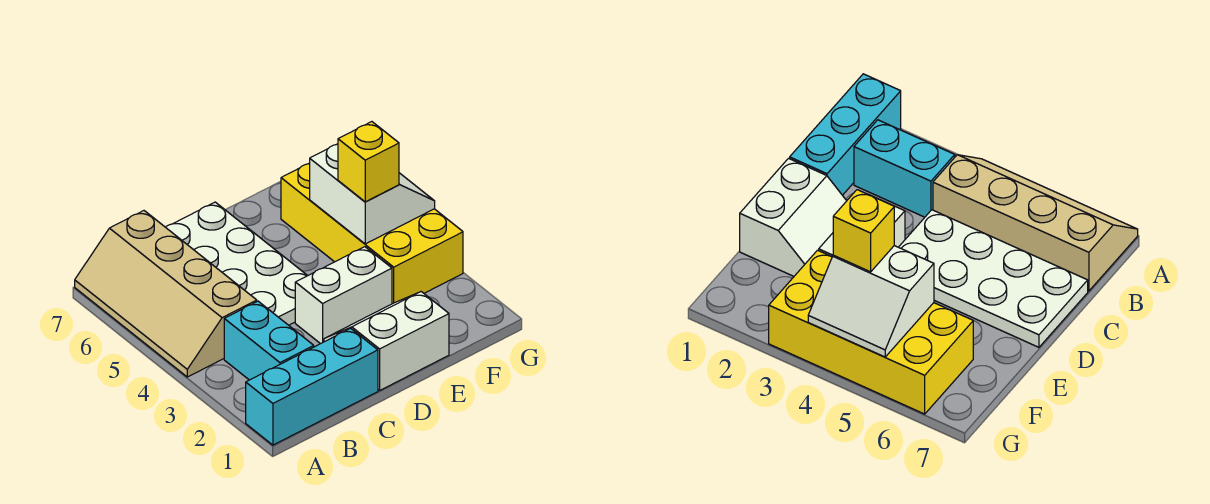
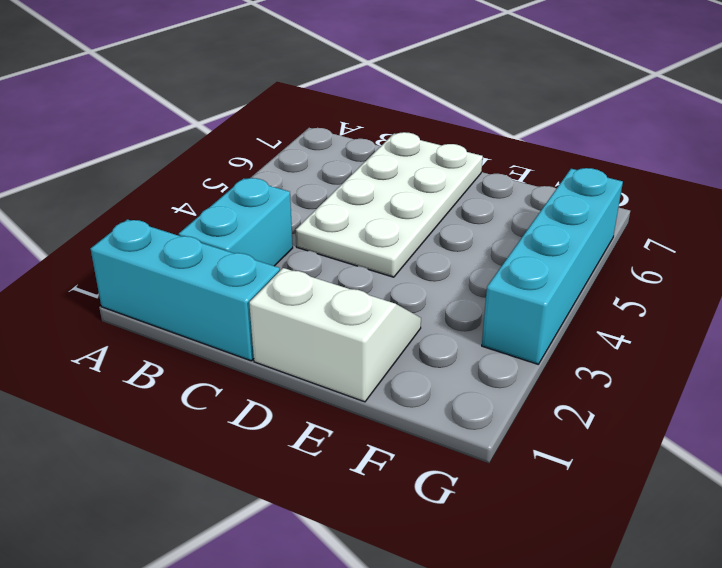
cyan 1x4 brick [482,168,623,364] -> yellow 2x4 brick [281,163,463,304]
none -> tan 2x4 slope [75,211,257,377]
none -> white 1x2 brick [295,247,392,344]

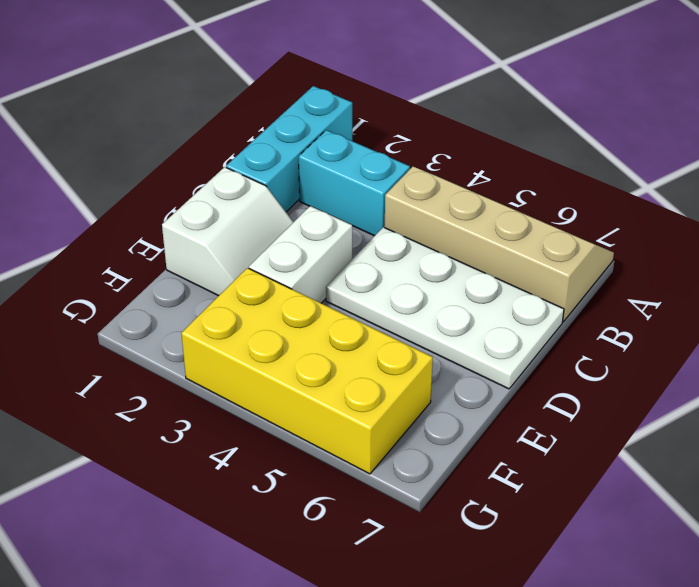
none -> white 2x2 slope [310,144,435,244]
none -> yellow 1x1 brick [338,122,399,202]

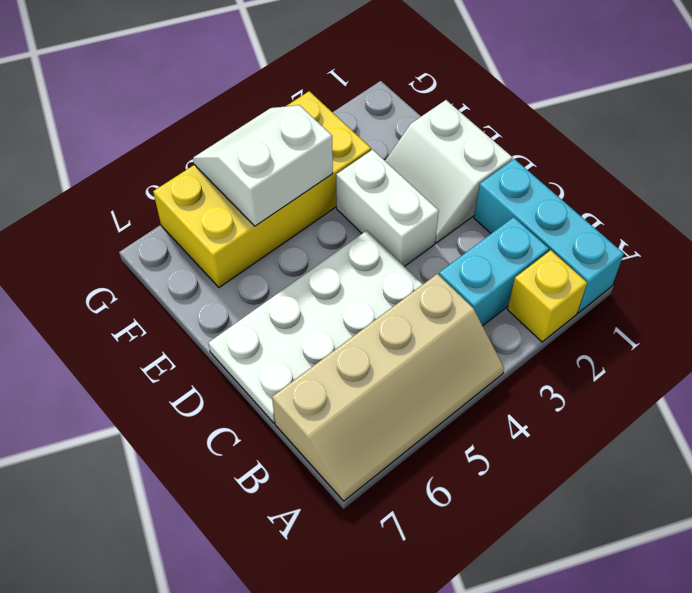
yellow 1x1 brick [508,250,587,342] -> yellow 1x1 brick moved to [338,122,399,202]

